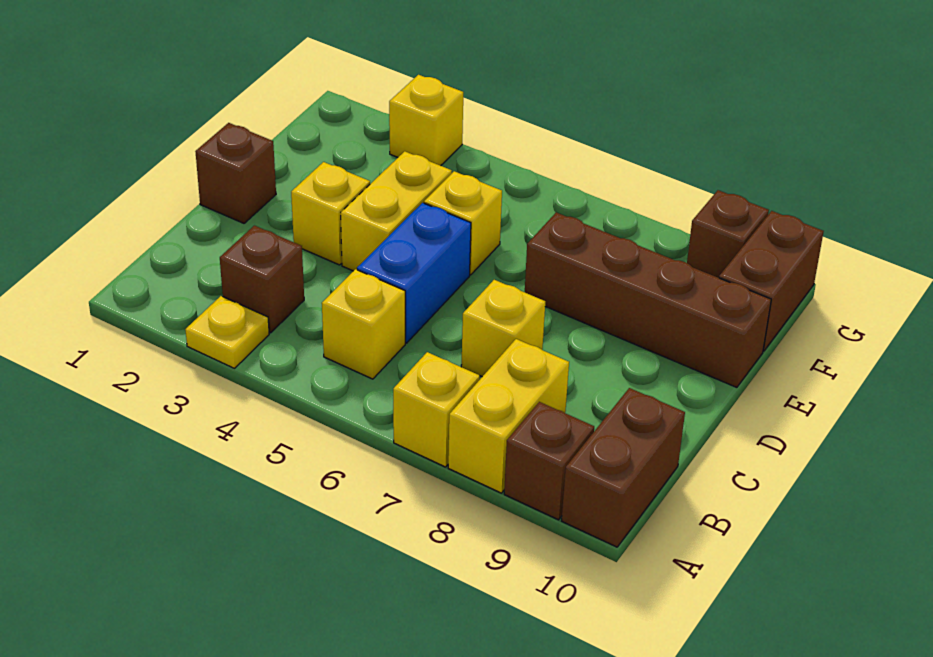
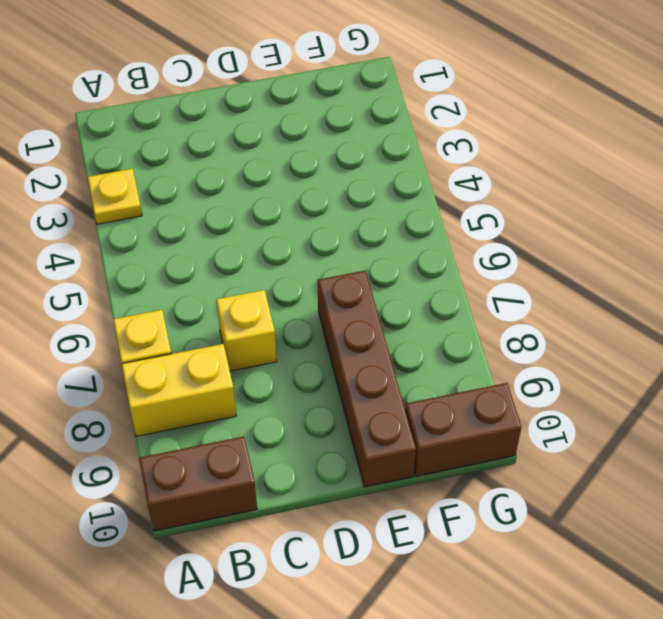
none -> brown 1x1 brick [504,402,594,520]
none -> brown 1x1 brick [220,226,304,333]
none -> yellow 1x1 brick [322,269,405,379]

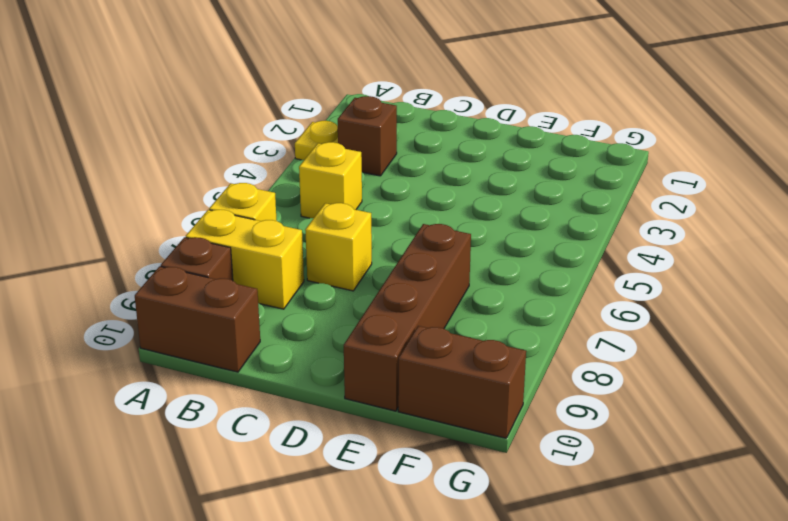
none -> blue 1x2 brick [357,203,471,343]
none -> brown 1x1 brick [195,123,276,223]
none -> yellow 1x1 brick [291,162,370,265]

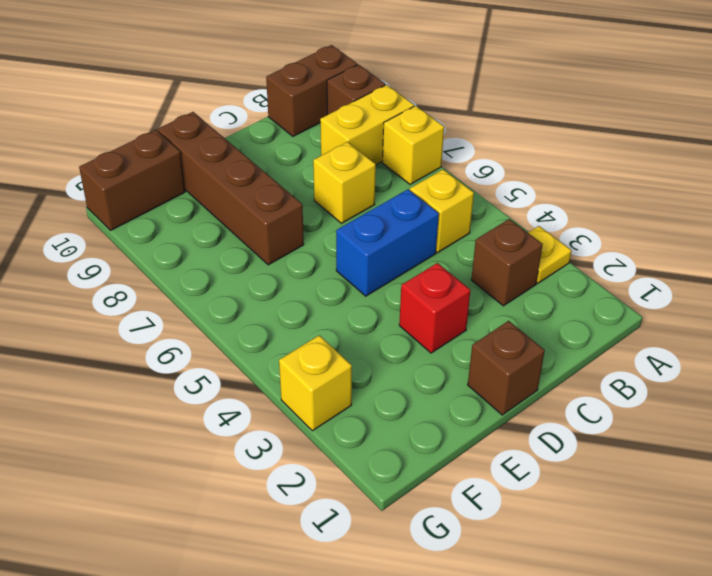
red 1x1 brick [399,263,470,353] -> yellow 1x1 brick [291,162,370,265]
none -> yellow 1x2 brick [341,151,452,271]
none -> yellow 1x1 brick [424,171,502,275]
none -> brown 1x1 brick [687,190,769,278]

